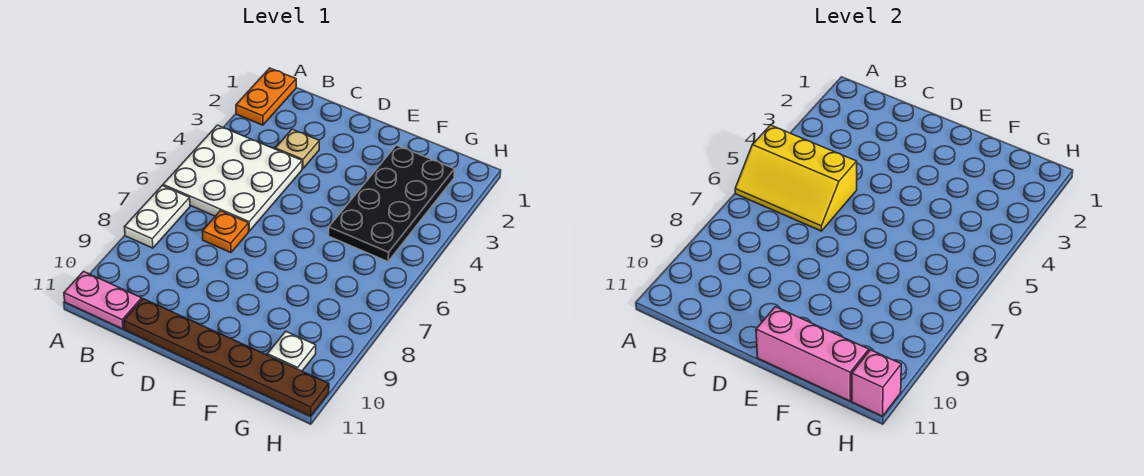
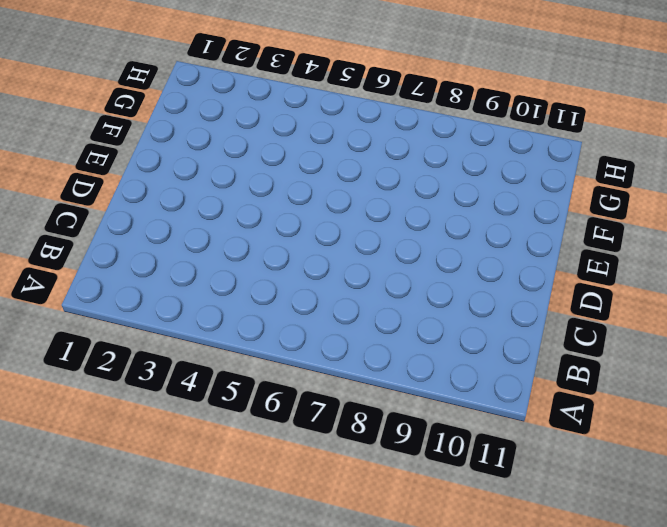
none -> orange 1x2 plate [236,68,296,125]
none -> white 3x3 plate [163,125,302,231]
none -> white 1x2 plate [125,186,190,248]

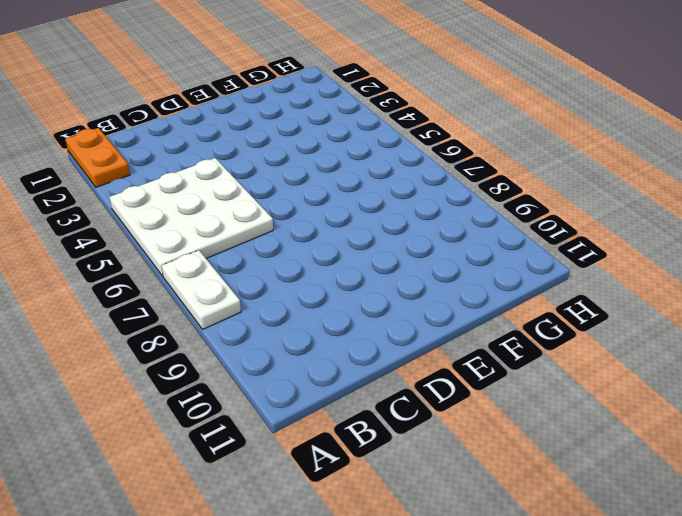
none -> pink 1x2 plate [64,271,142,329]
none -> tan 1x1 plate [275,129,319,169]
none -> orange 1x1 plate [202,211,249,253]

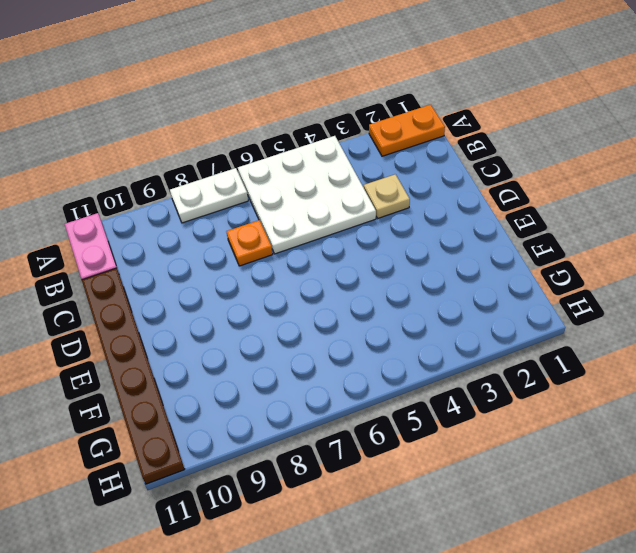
none -> black 2x4 plate [329,145,455,262]
none -> white 1x1 plate [267,331,316,371]
none -> yellow 2x3 slope [735,125,857,231]

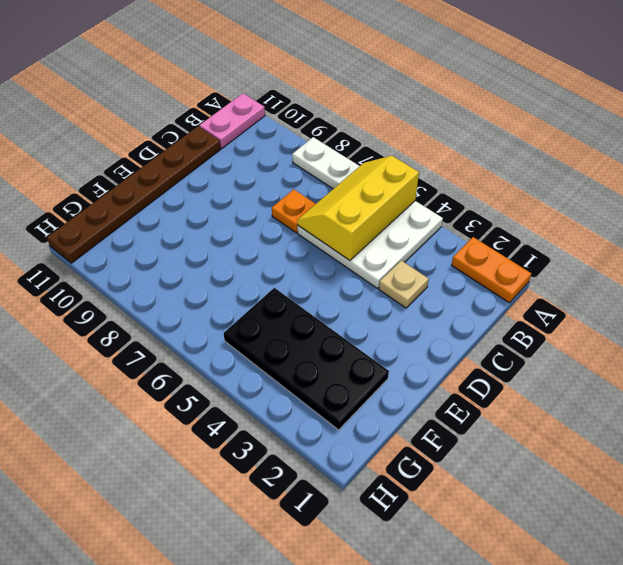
none -> white 1x1 plate [267,331,316,371]
none -> pink 1x3 brick [756,307,869,401]
none -> pink 1x1 brick [852,350,901,416]

